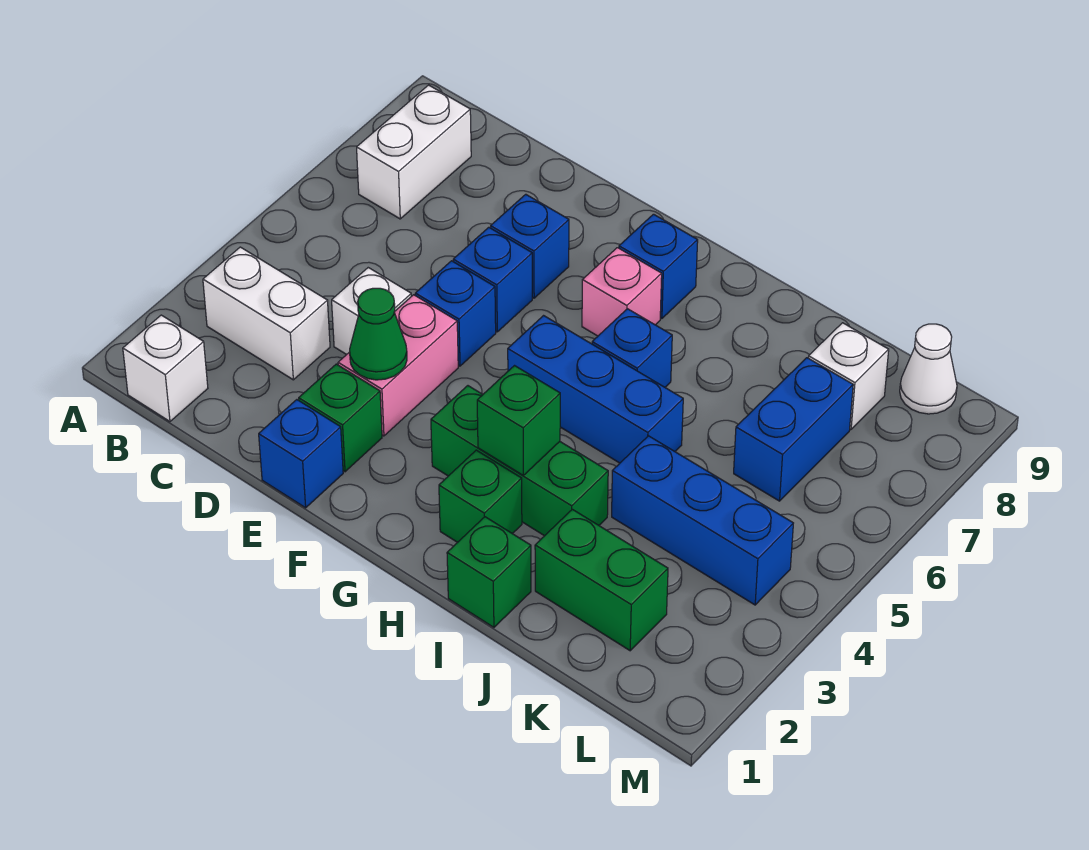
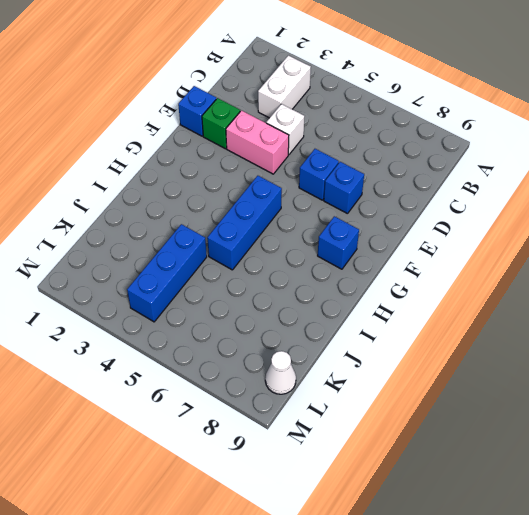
none -> white 1x1 brick [123,315,208,421]
none -> white 1x2 brick [357,85,471,219]
none -> blue 1x1 brick [415,261,496,366]

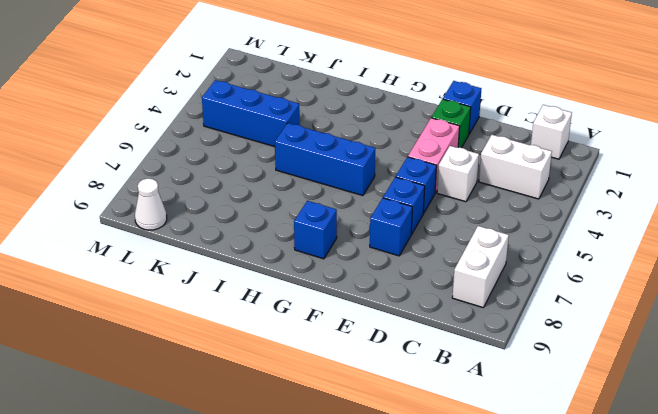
none -> green 1x3 brick [431,386,608,536]
none -> pink 1x1 brick [582,248,662,336]
none -> green 1x1 brick [439,450,522,542]

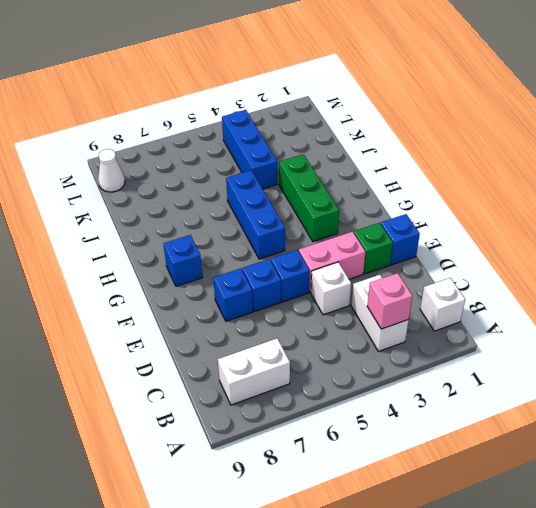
pink 1x1 brick [367,273,412,329] -> pink 1x1 brick moved to [582,248,662,336]
none -> green 1x1 brick [439,450,522,542]
none -> blue 1x1 brick [592,309,672,387]
none -> green 1x1 brick [447,517,531,627]

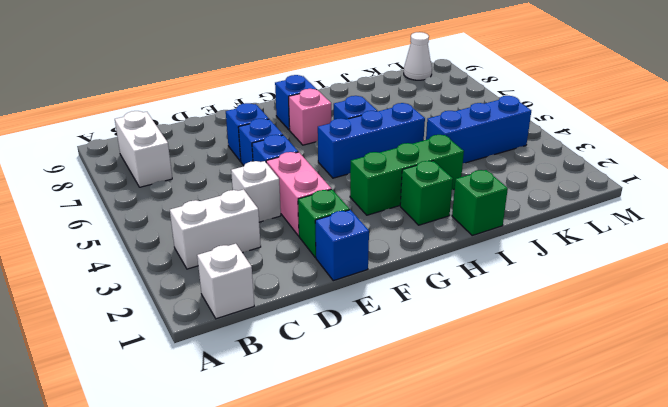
none -> green 1x2 brick [535,509,668,651]
none -> blue 1x2 brick [734,358,853,501]
none -> white 1x1 brick [808,323,889,429]

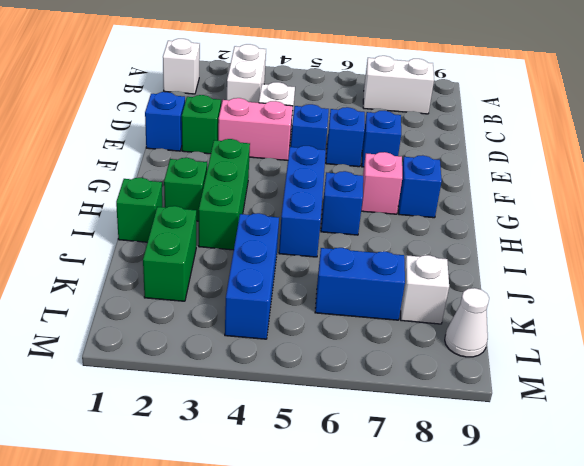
none -> green 1x1 cone [350,288,407,380]
none -> green 1x1 brick [477,366,560,475]

